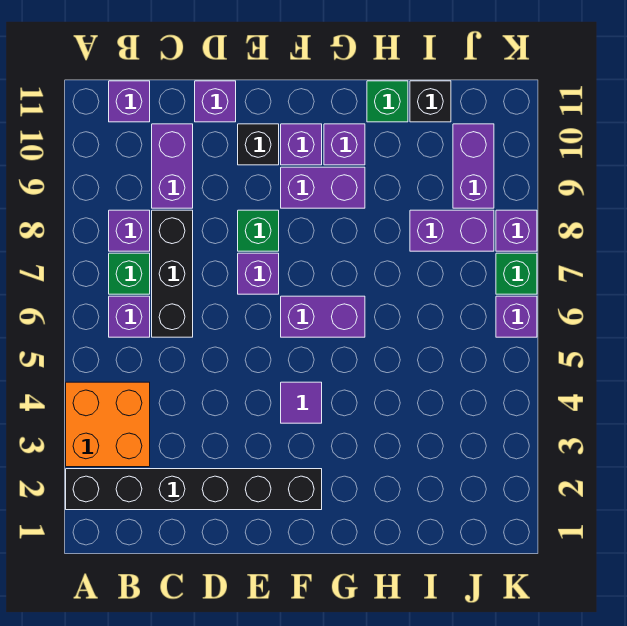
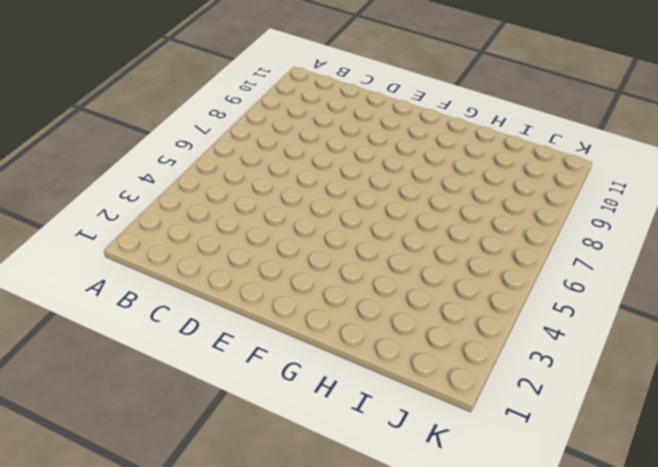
none -> black 1x6 brick [66,469,322,510]
none -> orange 2x2 brick [66,382,150,467]
none -> purple 1x1 brick [109,296,150,337]

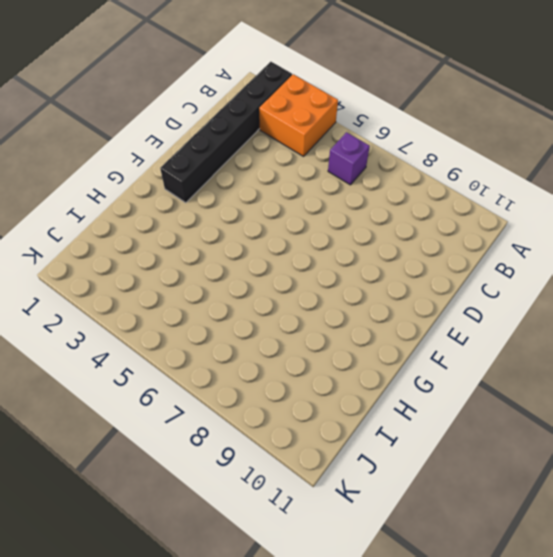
none -> green 1x1 brick [109,253,150,294]
none -> purple 1x1 brick [109,210,150,251]
none -> purple 1x1 brick [109,81,150,122]

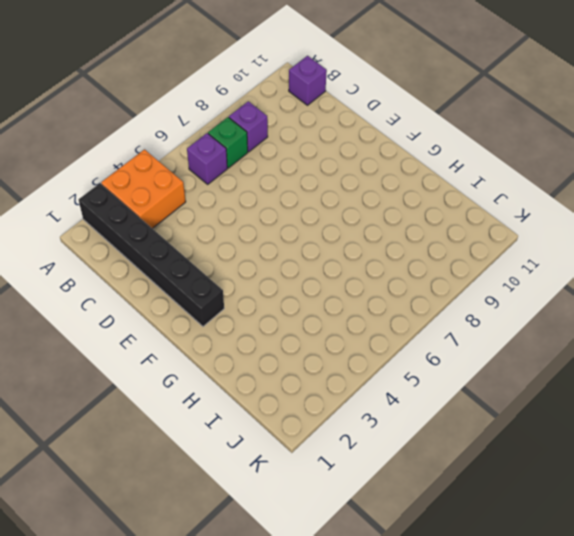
none -> black 1x3 brick [152,210,193,337]
none -> purple 1x2 brick [152,124,193,208]
none -> purple 1x1 brick [195,81,236,122]

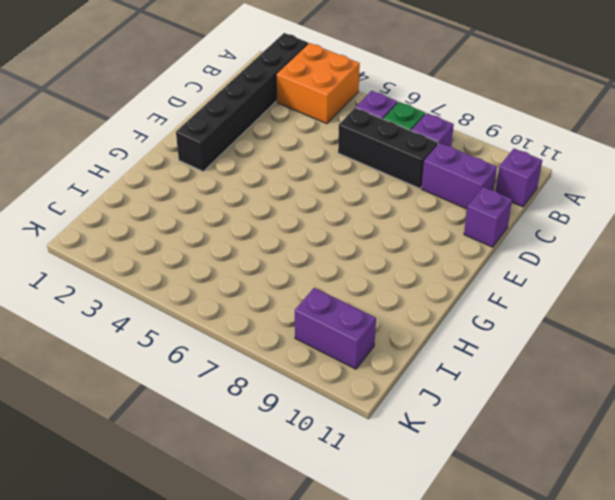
none -> purple 1x1 brick [238,253,279,294]
none -> green 1x1 brick [238,210,279,251]
none -> black 1x1 brick [238,124,279,165]

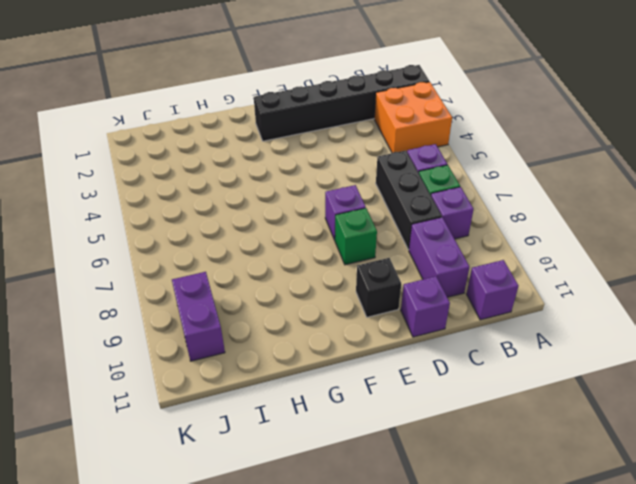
none -> purple 1x1 tile [281,382,322,423]
none -> purple 1x2 brick [281,296,365,337]
none -> purple 1x2 brick [281,167,365,208]

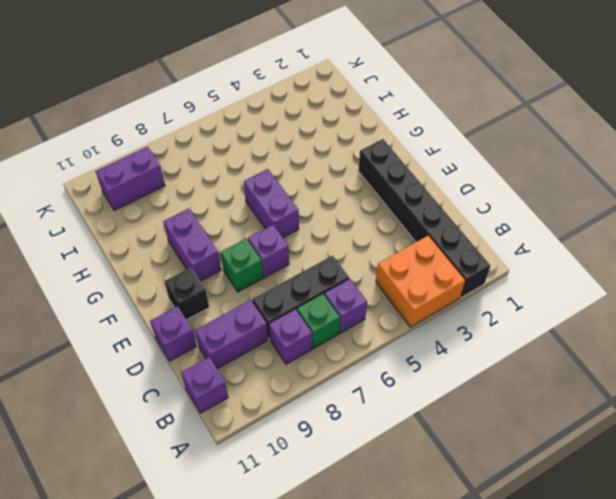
none -> purple 1x1 tile [281,382,322,423]
none -> purple 1x1 brick [281,124,322,165]
none -> purple 1x1 brick [324,124,365,165]

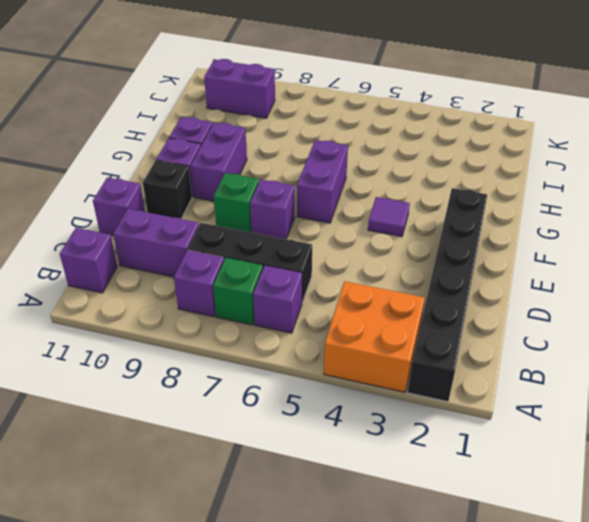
none -> green 1x1 brick [367,81,408,122]
none -> purple 1x2 brick [410,210,494,251]
none -> black 1x1 brick [410,81,451,122]

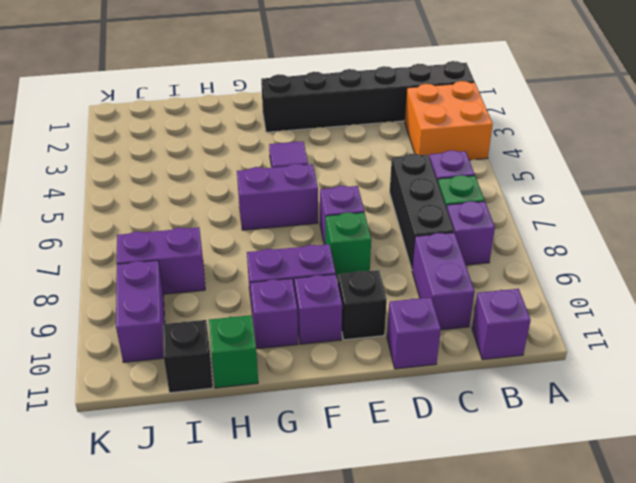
none -> purple 1x1 brick [496,296,537,337]
none -> green 1x1 brick [496,253,537,294]
none -> purple 1x1 brick [496,210,537,251]

